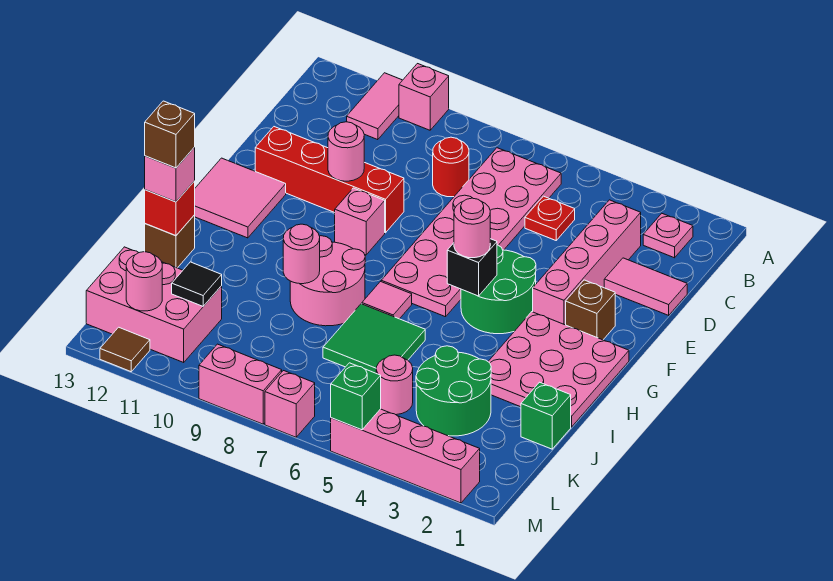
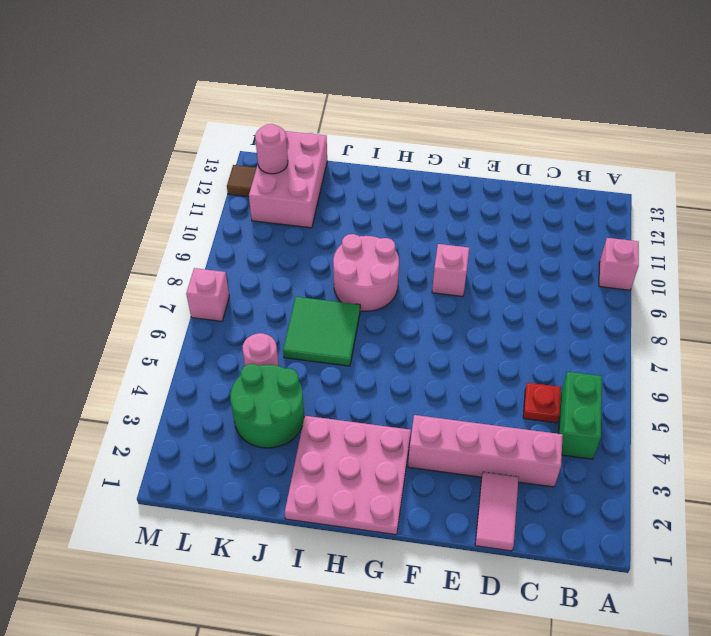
green 1x2 brick [559,372,602,459] -> none
none -> pink 1x2 tile [347,73,402,140]
none -> pink 1x1 plate [643,214,693,258]
none -> pink 2x6 plate [381,148,561,317]
none -> red 1x1 round brick [433,137,469,197]

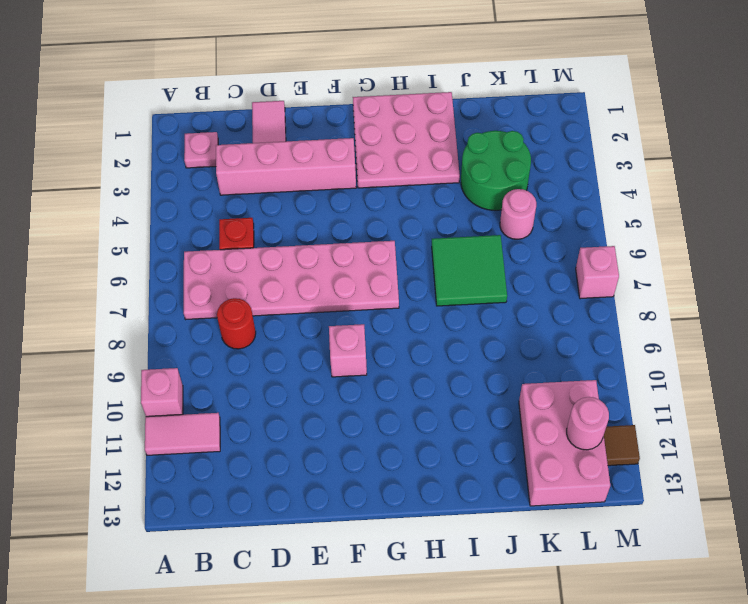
none -> red 1x4 brick [255,127,404,233]
none -> brown 1x1 brick [566,280,615,340]
none -> green 2x2 round brick [461,245,536,334]
none -> pink 2x2 tile [195,158,286,238]

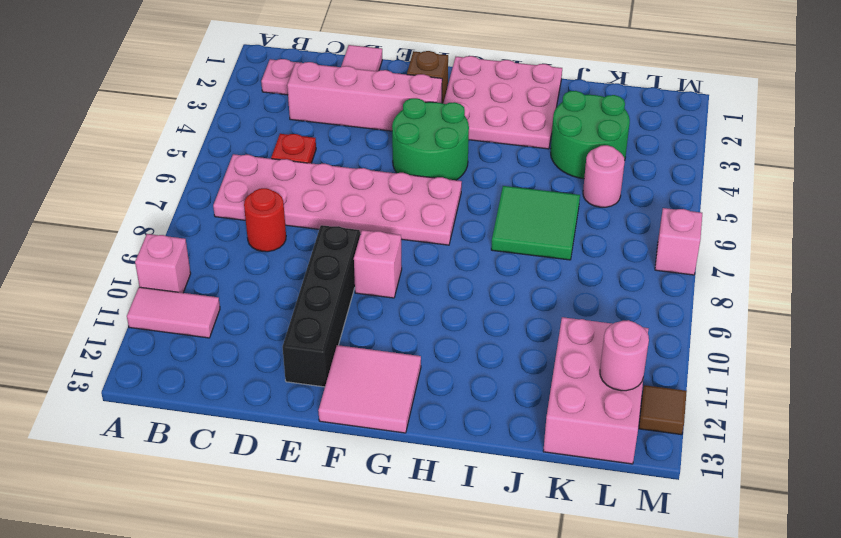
black 1x4 brick [283,225,360,387] -> red 1x4 brick [255,127,404,233]
none -> pink 1x1 tile [362,282,412,319]
none -> pink 2x2 round brick [290,236,365,326]
none -> brown 1x1 brick [145,215,195,268]
none -> green 1x1 brick [521,382,571,449]

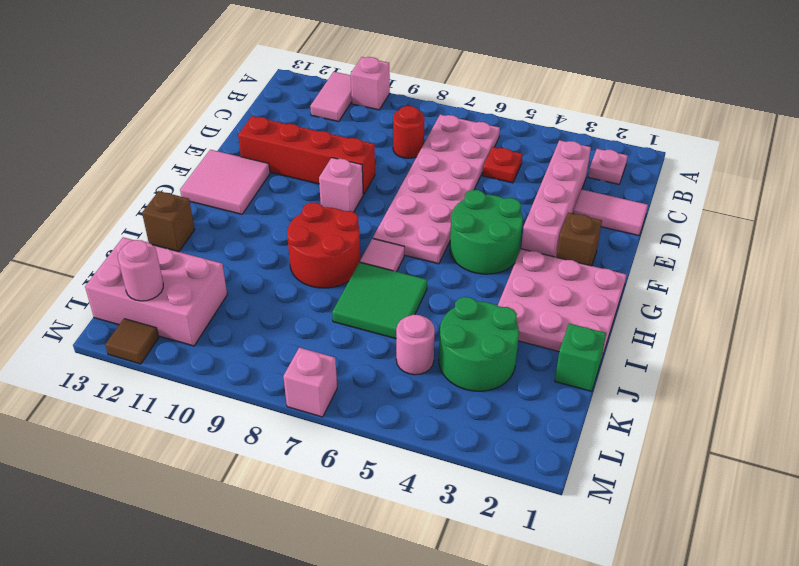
red 2x2 round brick [287,203,361,288] -> pink 2x2 round brick [290,236,365,326]
none -> pink 1x4 brick [331,409,480,503]
none -> pink 1x2 brick [199,344,282,424]
none -> pink 1x1 round brick [328,122,364,181]
none -> black 1x1 brick [447,239,497,296]

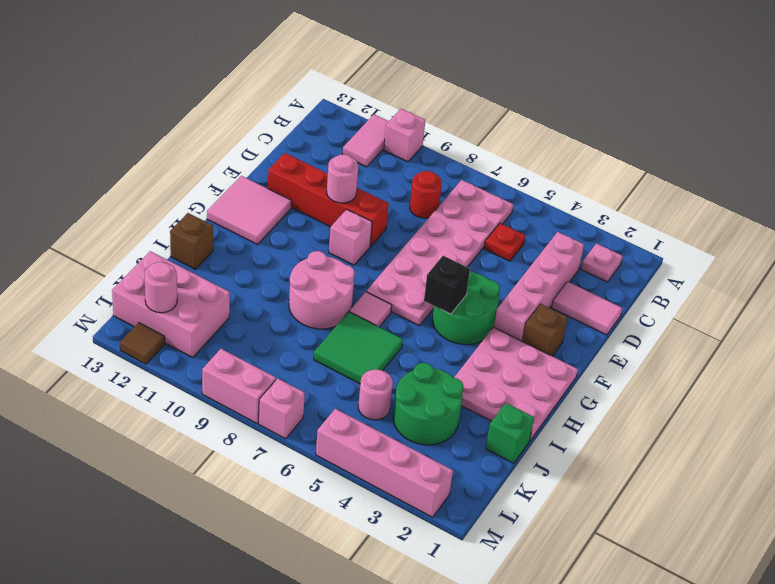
none -> pink 1x1 round brick [283,224,320,284]
none -> red 1x1 brick [145,181,195,236]
none -> black 1x1 tile [172,262,222,306]
none -> green 1x1 brick [331,363,381,430]

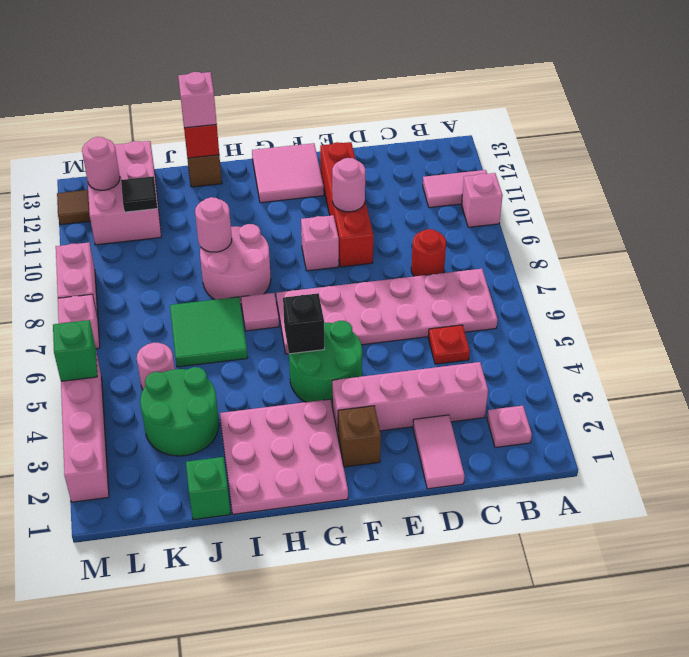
none -> pink 1x1 round brick [454,198,490,258]
none -> brown 1x1 brick [145,101,195,168]

